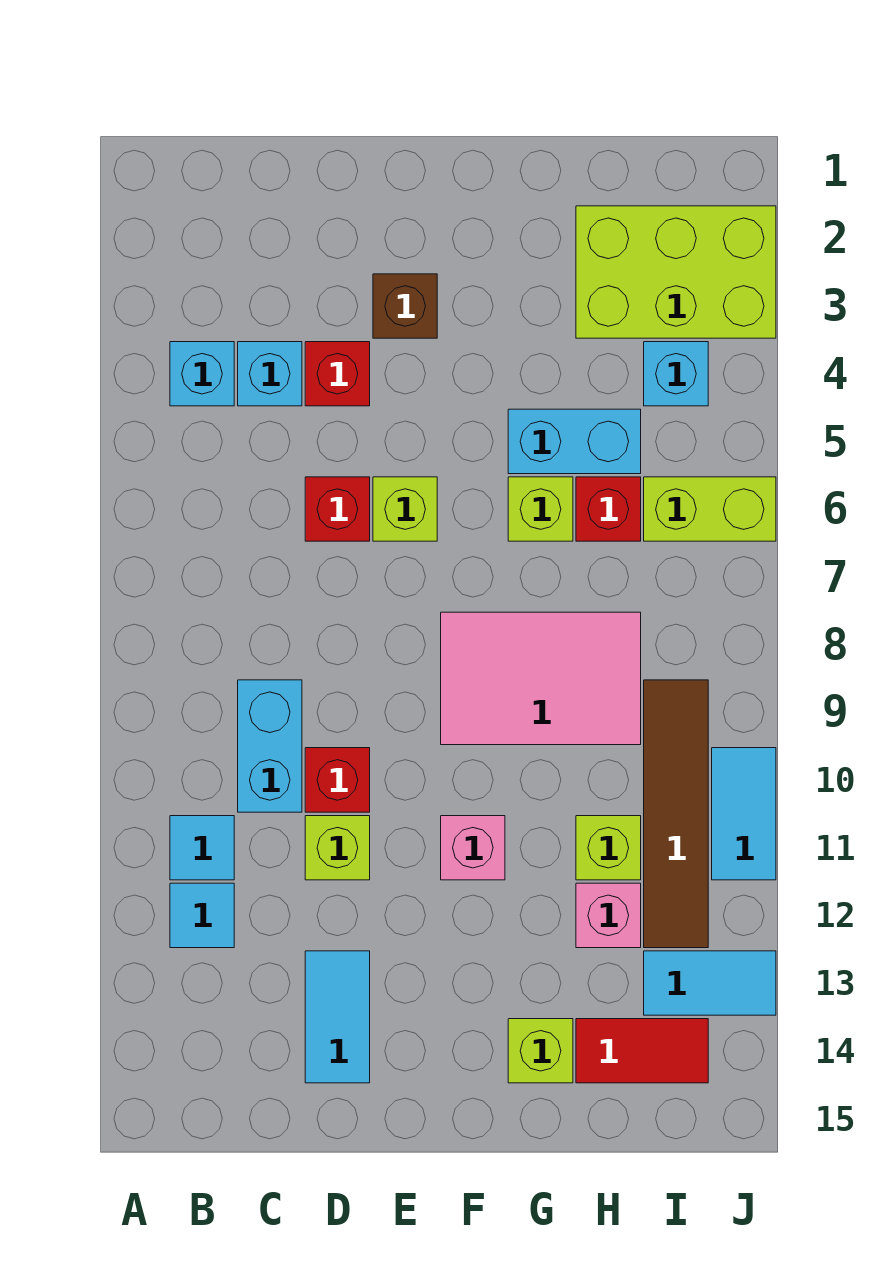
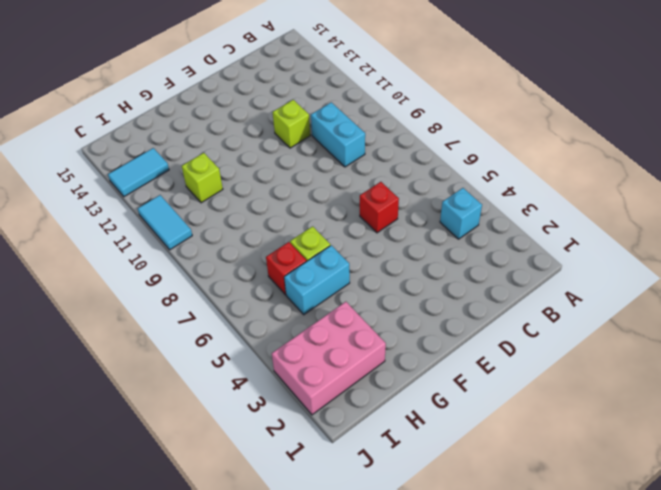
pink 2x3 brick [272,302,386,415] -> lime 2x3 brick [576,206,776,338]
none -> cyan 1x1 tile [170,816,234,880]
none -> cyan 1x1 tile [170,883,234,948]
none -> cyan 1x1 brick [238,342,302,406]

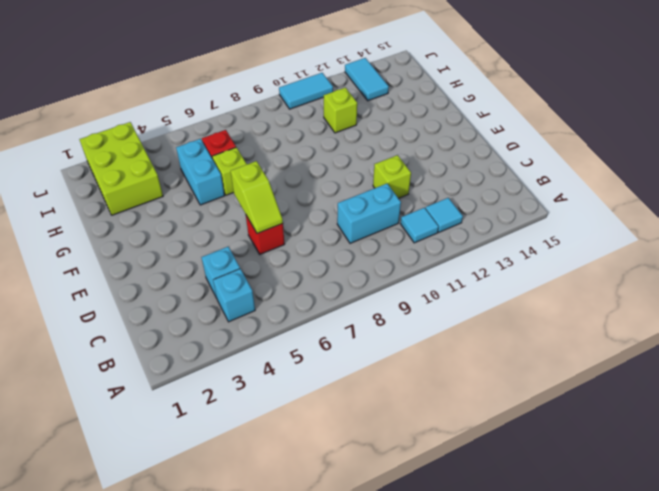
lime 1x2 slope [231,161,283,233] -> none
none -> red 1x1 brick [305,342,370,406]
none -> red 1x1 brick [305,748,370,812]
none -> cyan 1x2 tile [305,951,370,1083]

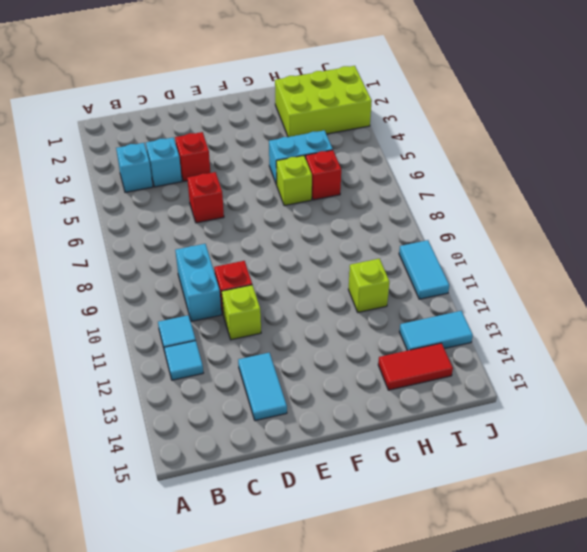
none -> brown 1x1 brick [373,274,437,338]
none -> lime 1x1 brick [373,477,437,541]
none -> pink 2x3 tile [441,612,641,745]

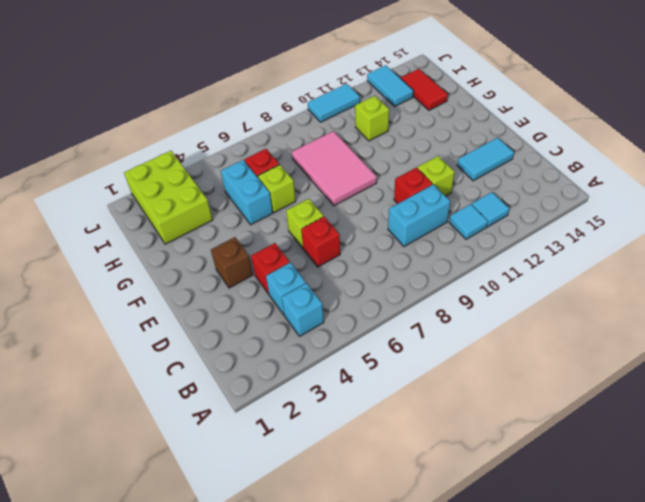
none -> pink 1x1 brick [441,816,505,880]
none -> lime 1x1 brick [508,1019,573,1083]
none -> pink 1x1 brick [576,883,641,948]

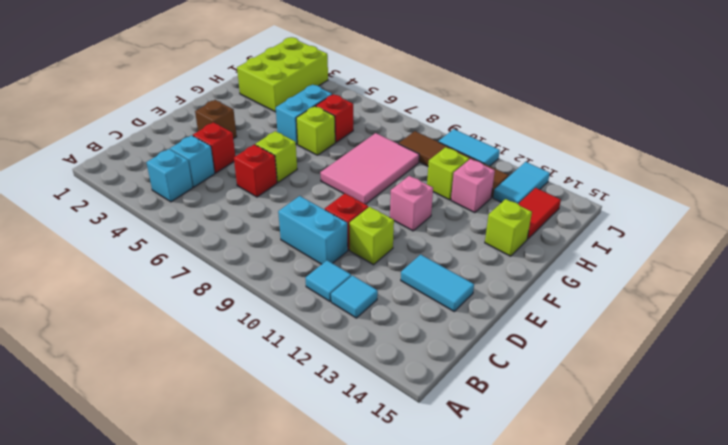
none -> cyan 1x1 brick [644,342,708,406]
none -> lime 1x2 brick [644,477,776,541]

